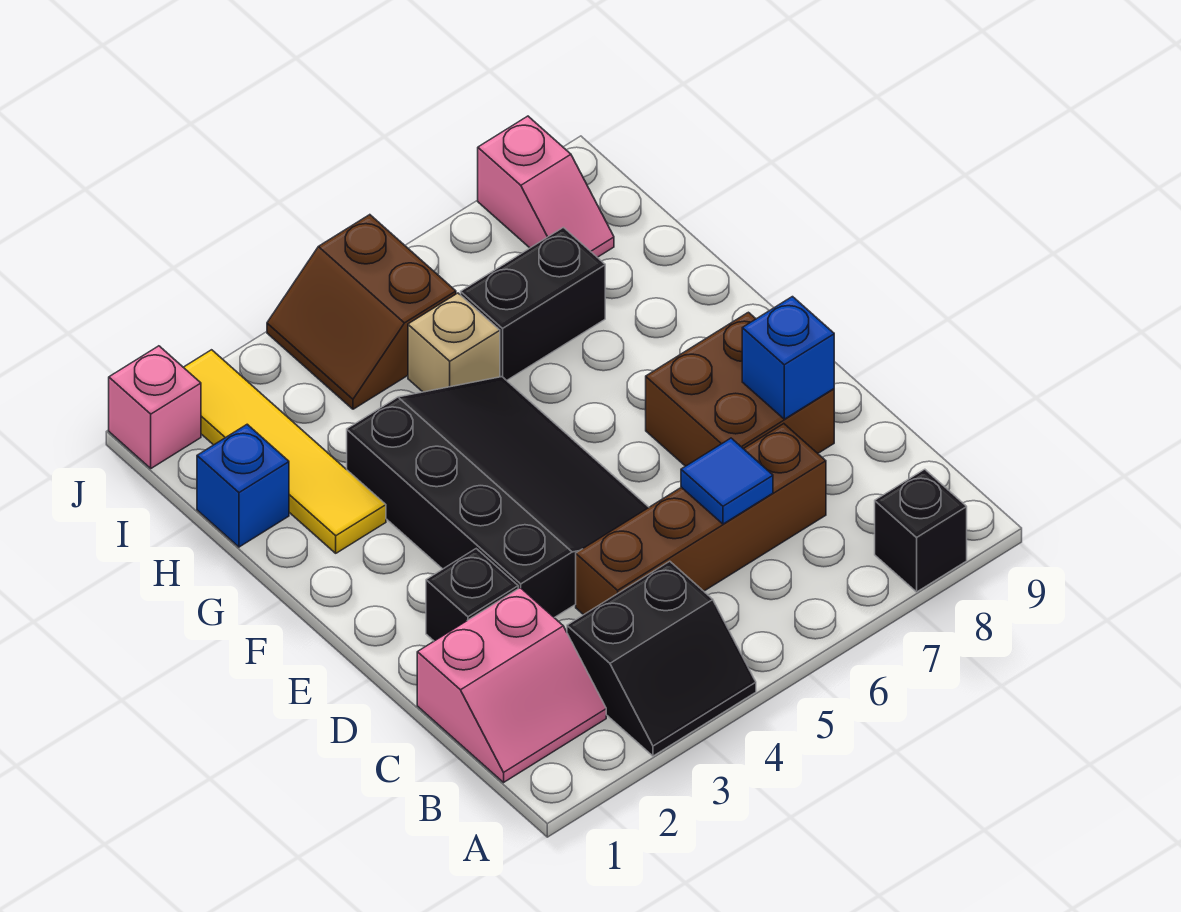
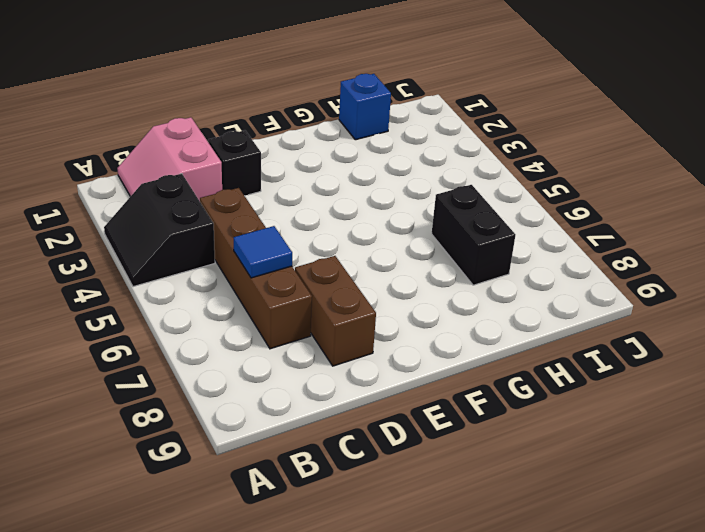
brown 1x2 brick [295,256,376,366] -> brown 2x2 brick [646,312,834,466]
none -> black 1x1 brick [875,469,967,592]
none -> black 3x4 slope [347,377,649,618]
none -> yellow 1x4 tile [183,350,386,553]

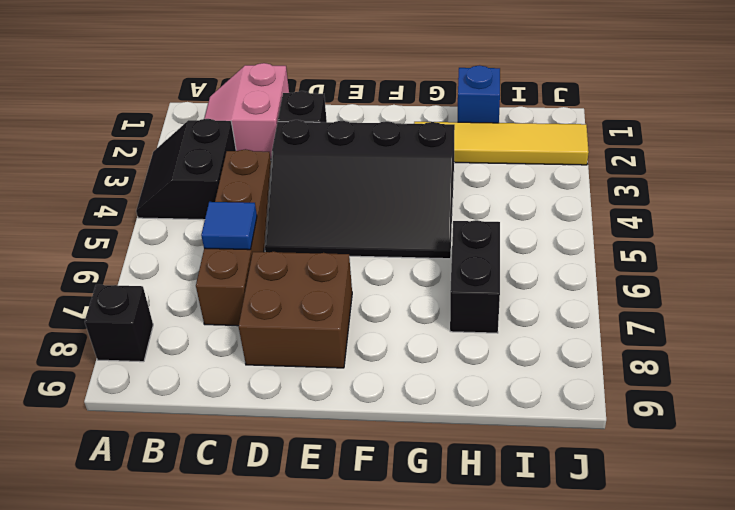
none -> tan 1x1 brick [408,293,500,392]
none -> brown 2x2 slope [267,215,456,409]
none -> pink 1x2 slope [478,116,614,257]

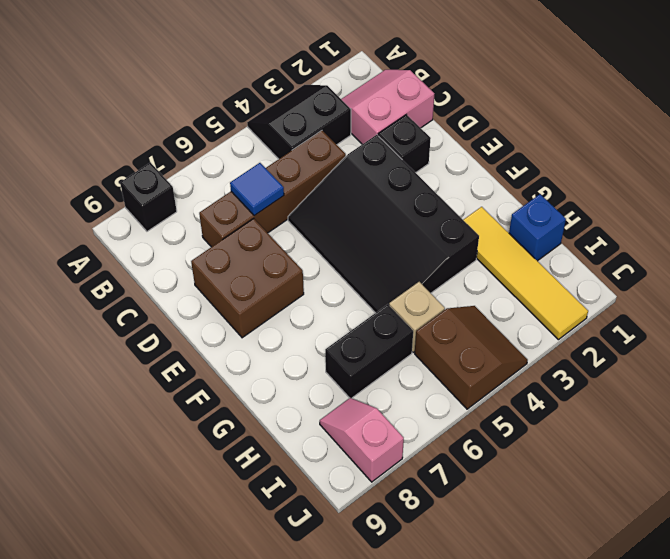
none -> pink 1x1 brick [109,346,201,468]
none -> blue 1x1 brick [742,297,834,419]

